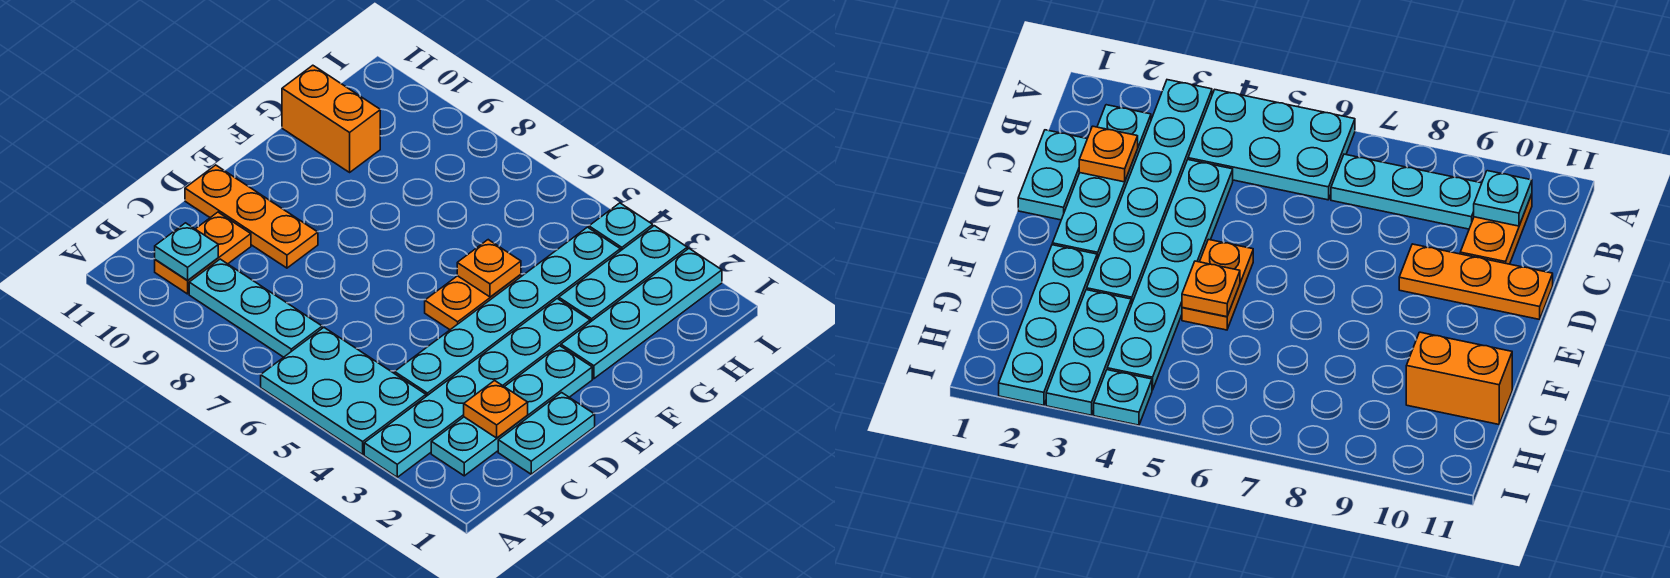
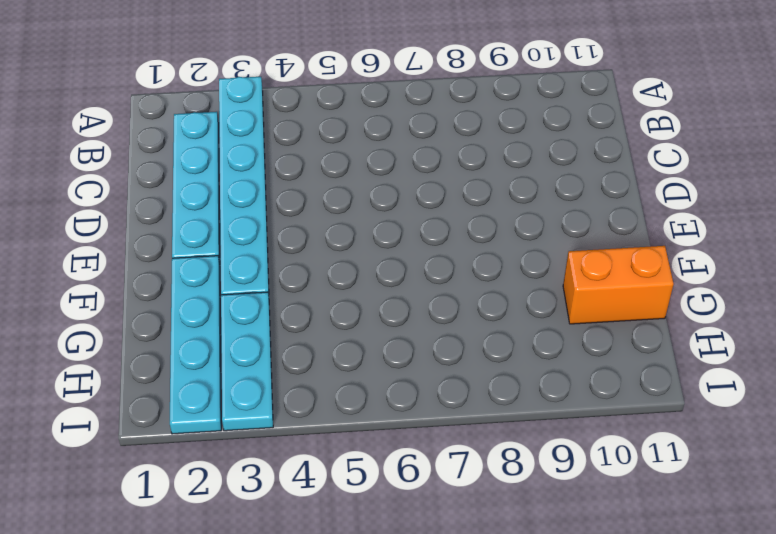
none -> cyan 2x3 plate [261,328,426,454]
none -> cyan 1x3 plate [189,259,322,357]
none -> orange 1x2 plate [155,212,251,294]

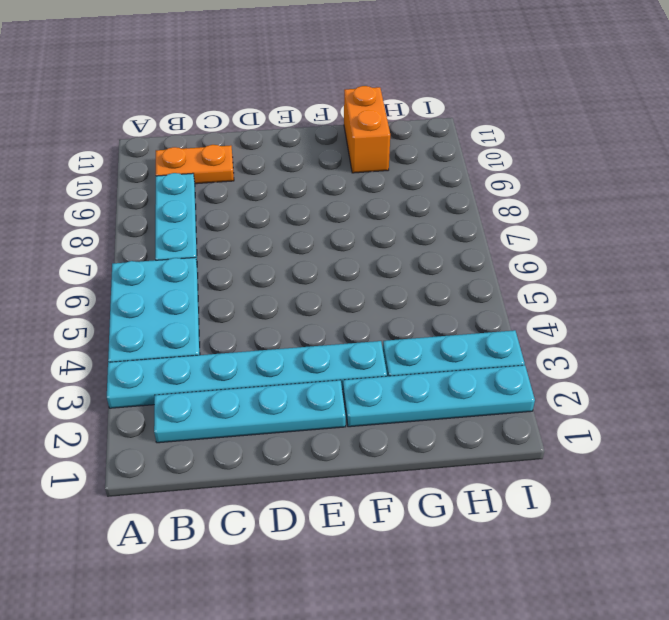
none -> cyan 1x2 plate [498,393,595,474]
none -> cyan 1x6 plate [395,227,620,396]
none -> orange 1x3 plate [185,165,318,268]

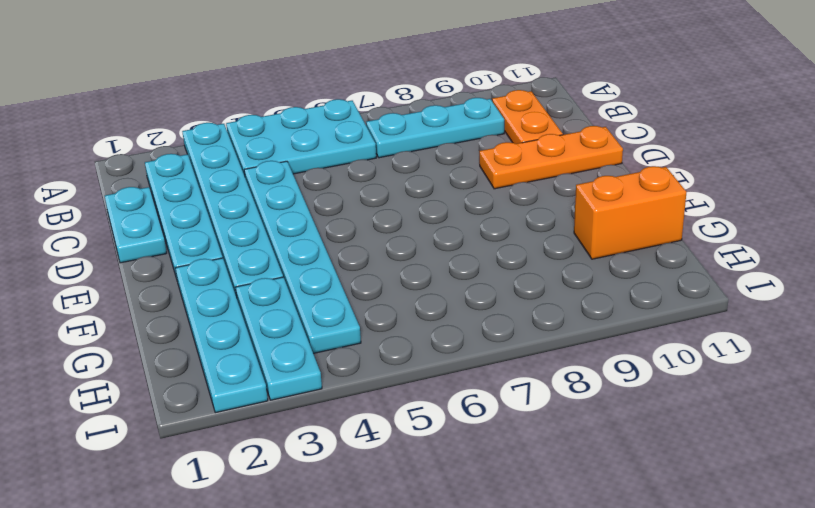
none -> orange 1x2 plate [425,274,521,330]
none -> cyan 1x1 plate [589,203,653,251]
none -> cyan 1x1 plate [155,223,218,280]

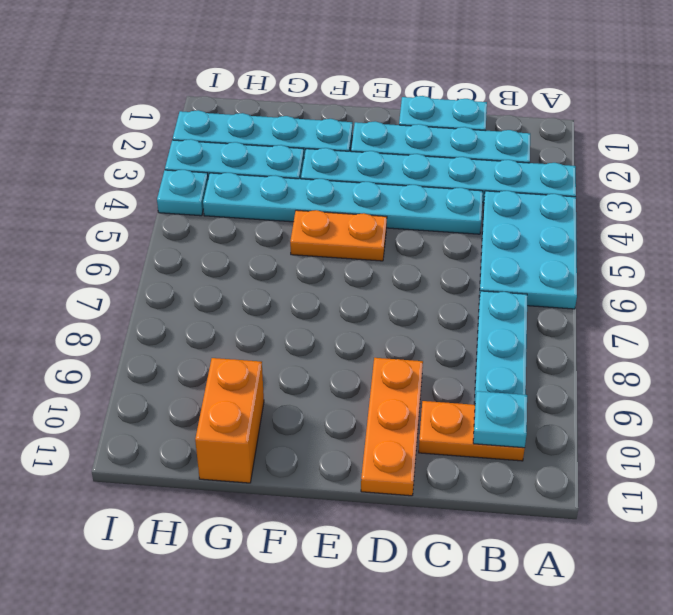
none -> orange 1x1 plate [464,381,528,438]
none -> orange 1x1 plate [457,240,521,297]

